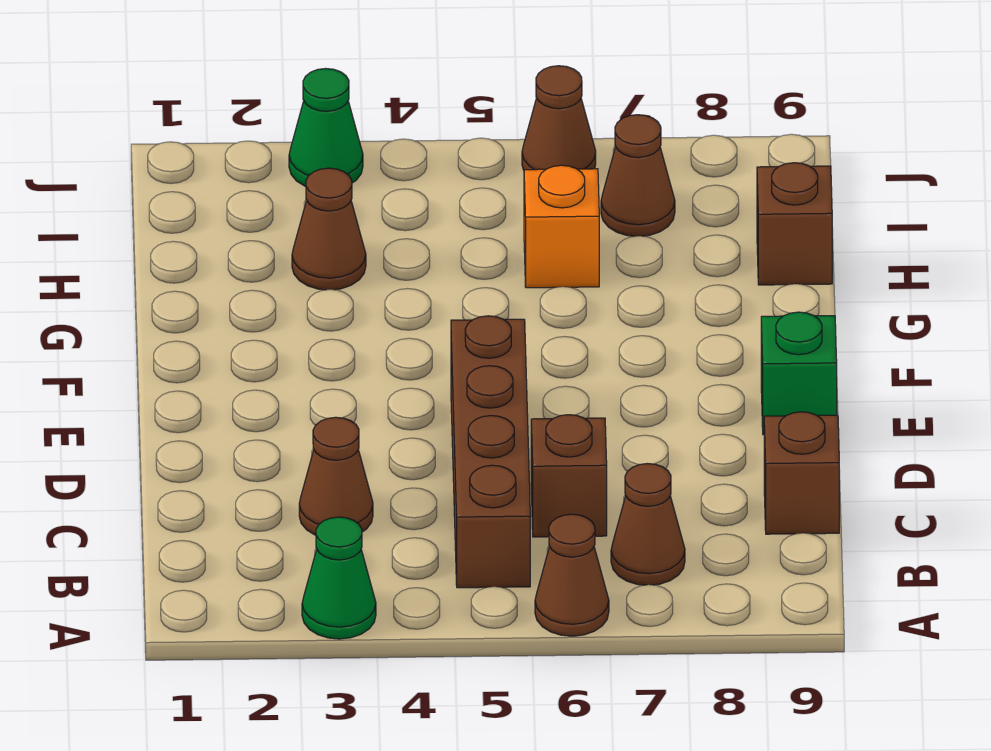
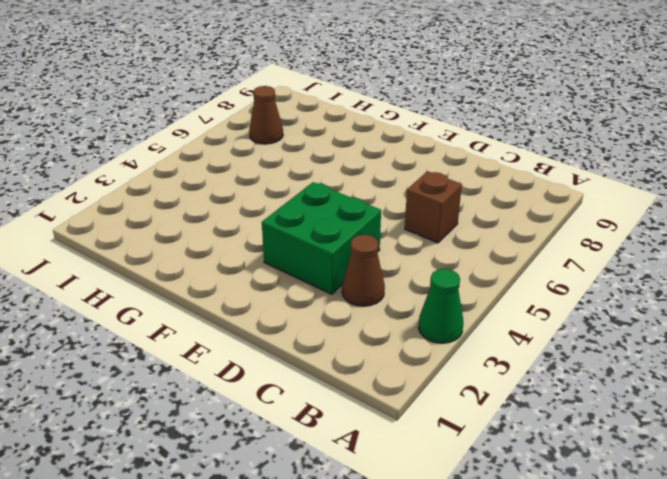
green 2x2 brick [262,182,381,294] -> none
none -> brown 1x1 cone [535,514,609,636]
none -> brown 1x4 brick [451,316,530,588]
none -> brown 1x1 cone [611,464,685,585]

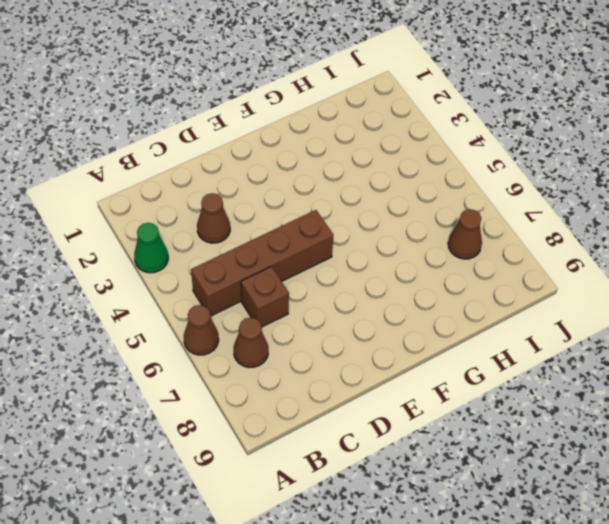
none -> brown 1x1 brick [764,412,839,534]
none -> green 1x1 brick [761,312,837,435]
none -> brown 1x1 cone [292,168,366,290]

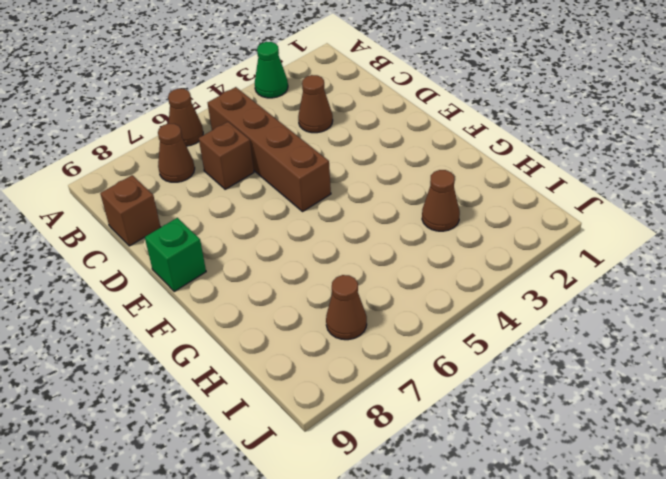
none -> orange 1x1 brick [524,165,599,288]
none -> brown 1x1 brick [757,163,832,285]
none -> green 1x1 cone [289,68,363,186]

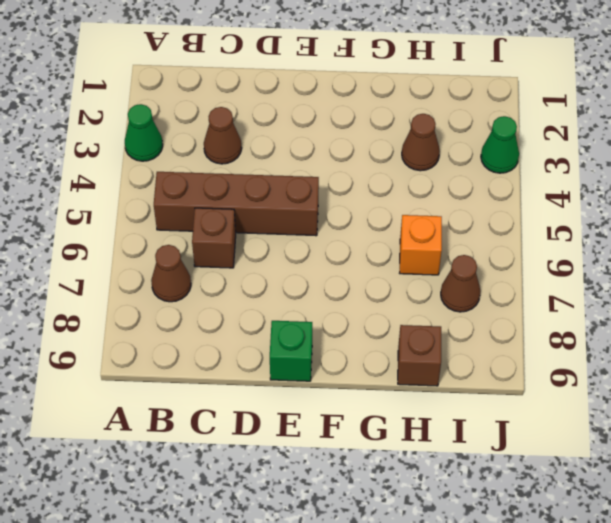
none -> brown 1x1 cone [535,514,609,636]
none -> brown 1x1 brick [764,412,839,534]
none -> brown 1x1 cone [522,66,596,170]

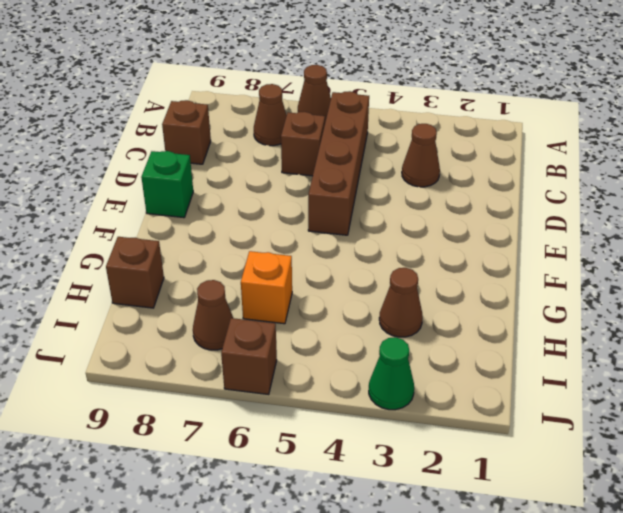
brown 1x1 brick [221,318,277,395] -> brown 1x1 cone [522,66,596,170]
none -> green 1x1 cone [302,517,376,639]

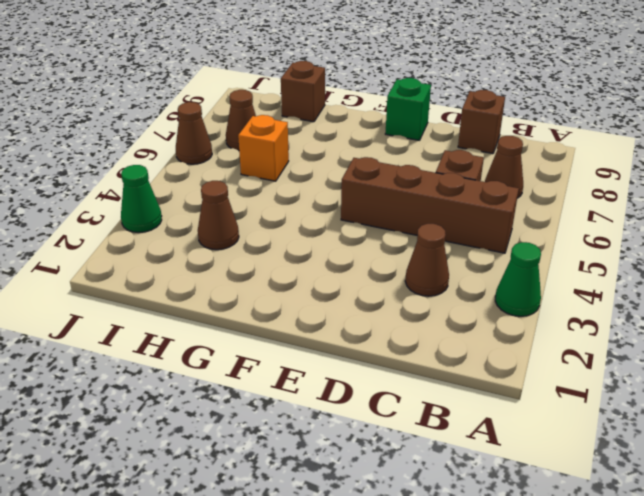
none -> brown 1x1 cone [535,514,609,636]

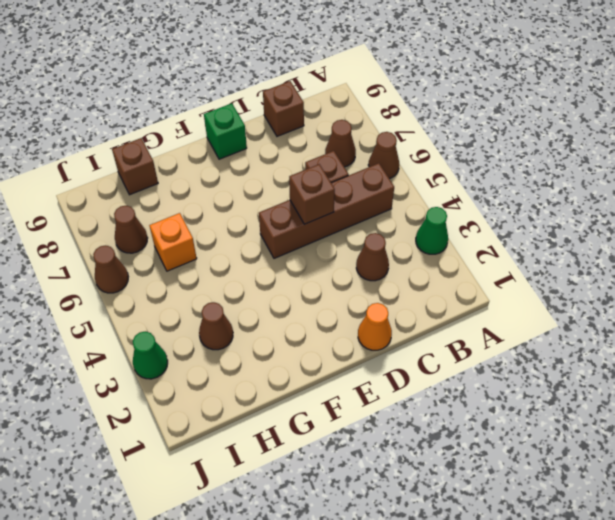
orange 1x1 cone [358,303,392,350] -> none
brown 1x1 brick [289,164,335,224] -> none

